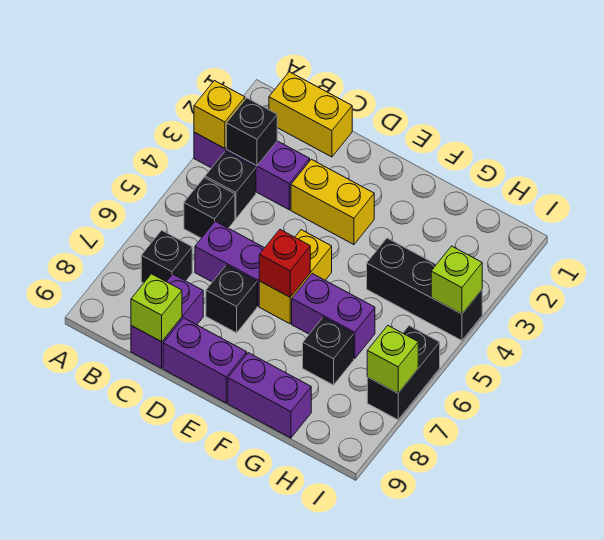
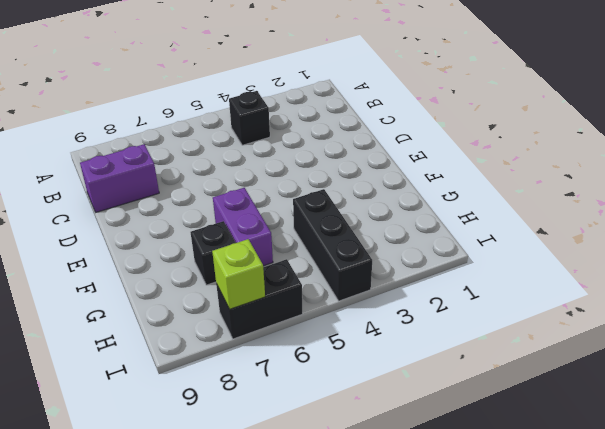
none -> purple 1x3 brick [194,132,310,210]
none -> yellow 1x2 brick [269,72,352,157]
none -> black 1x1 brick [184,178,235,238]

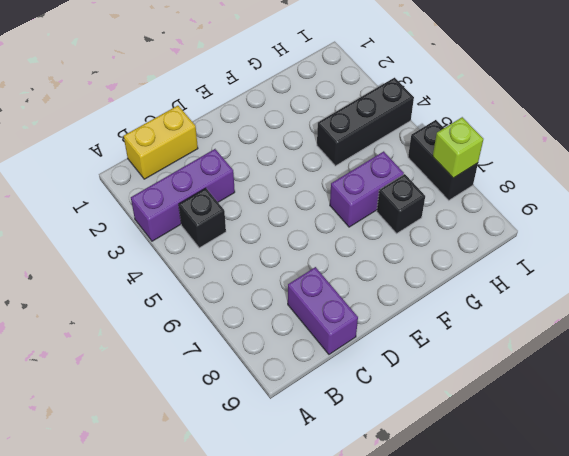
none -> black 1x1 brick [184,178,235,238]
none -> black 1x1 brick [141,230,192,283]
none -> purple 1x2 brick [195,221,264,306]

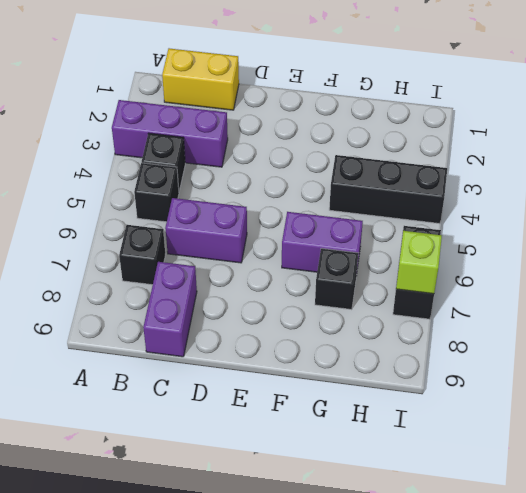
none -> yellow 1x2 brick [291,159,374,245]
none -> black 1x1 brick [206,265,257,333]
none -> purple 1x2 brick [163,318,247,403]

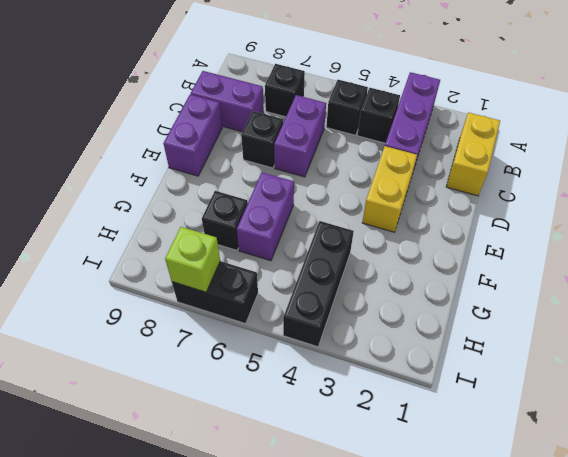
none -> yellow 1x2 brick [259,230,332,324]
none -> purple 1x2 brick [228,353,311,438]
none -> yellow 1x1 brick [194,81,245,148]

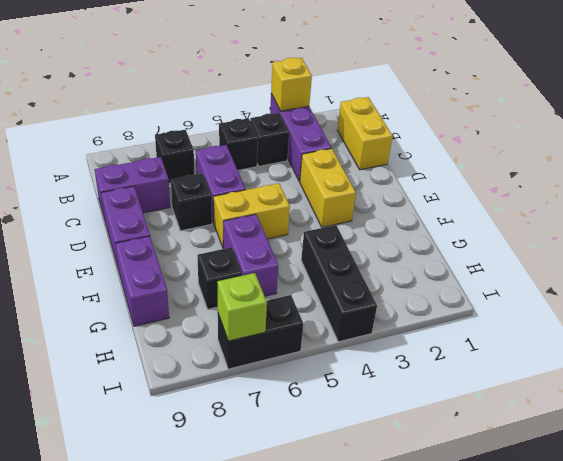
none -> black 1x1 brick [226,98,277,166]
none -> lime 1x1 brick [131,274,182,342]
none -> red 1x1 brick [259,230,310,297]

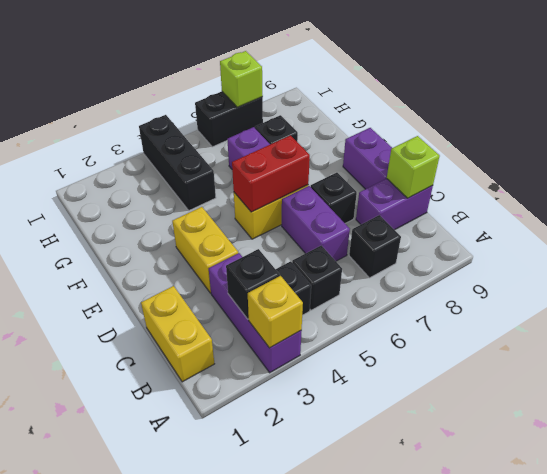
red 1x2 brick [232,135,310,212] -> red 1x1 brick [259,230,310,297]
none -> purple 1x2 brick [228,353,311,438]
none -> lime 1x1 brick [431,246,482,314]

